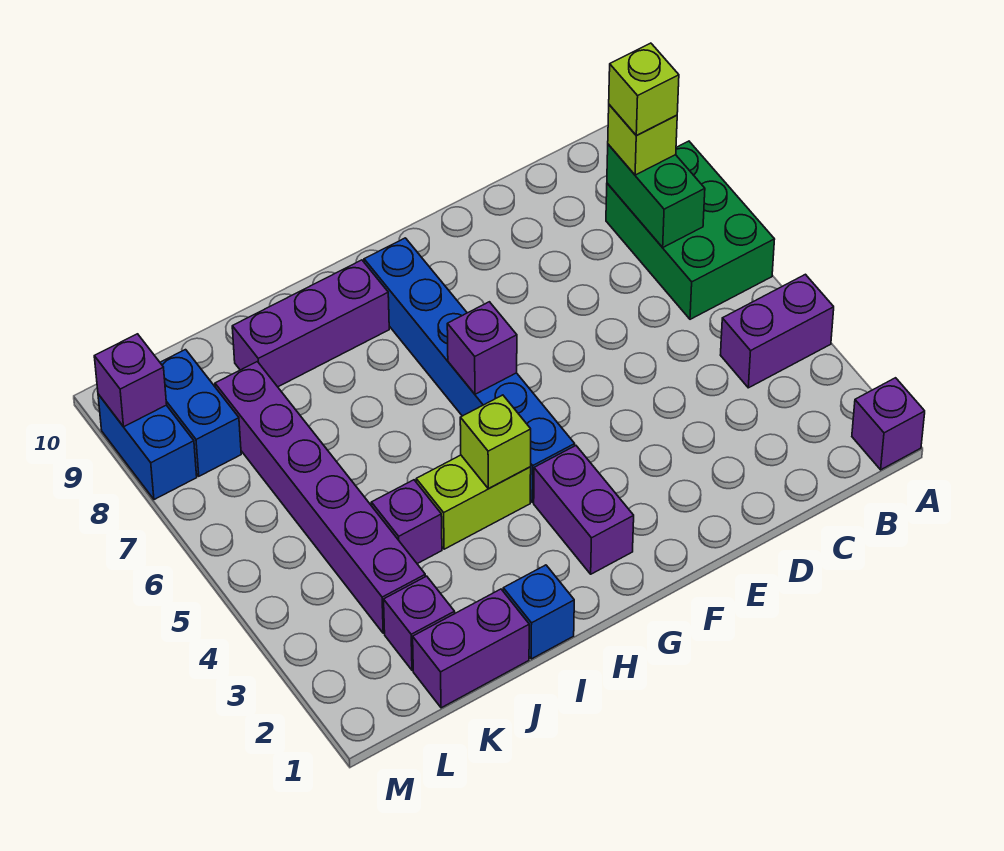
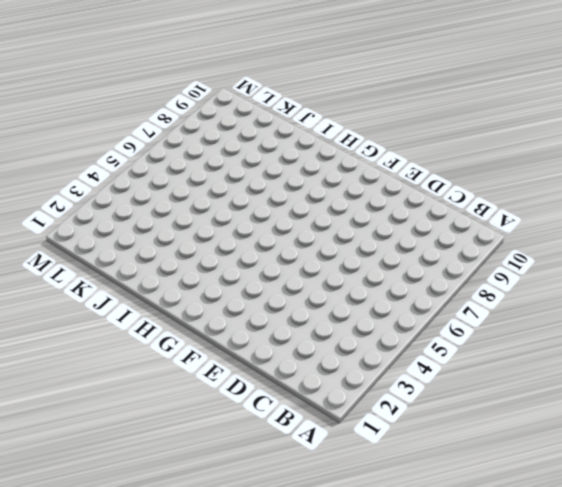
none -> purple 1x1 brick [852,378,925,470]
none -> purple 1x2 brick [721,274,834,388]
none -> green 2x3 brick [606,141,775,319]

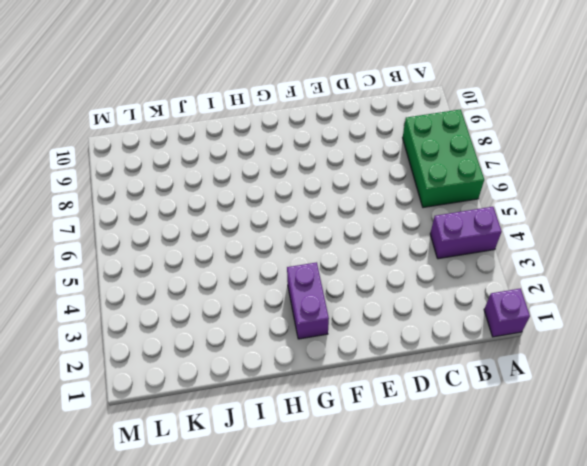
none -> blue 1x6 brick [364,238,575,502]
none -> lime 1x2 brick [416,455,531,549]
none -> purple 1x3 brick [232,260,389,387]

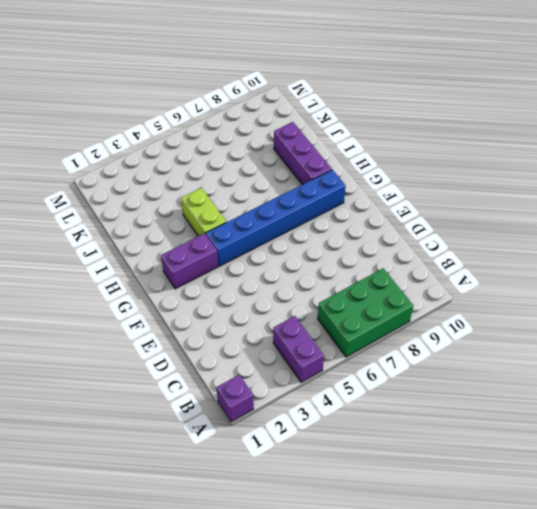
none -> blue 1x1 brick [503,565,574,659]
none -> purple 1x2 brick [413,589,529,708]
none -> purple 1x1 brick [371,480,442,564]

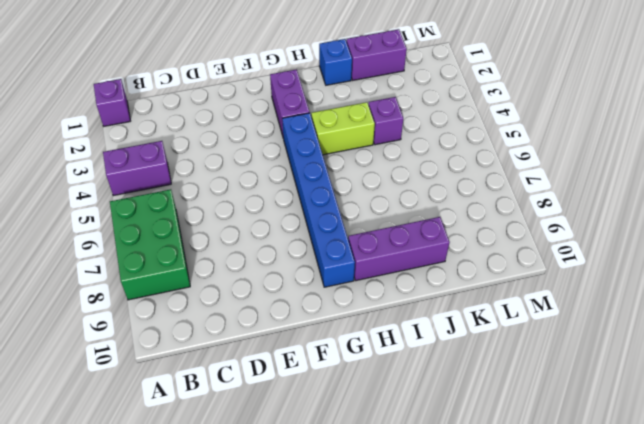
none -> purple 1x1 brick [384,576,455,670]
none -> purple 1x6 brick [215,362,425,633]
none -> blue 1x2 brick [160,350,241,476]

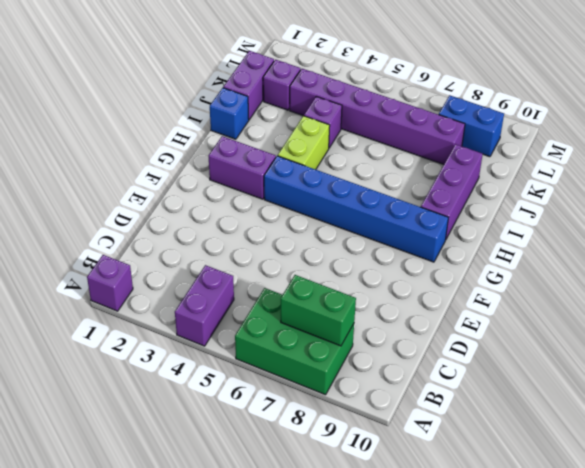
none -> blue 1x2 brick [98,394,197,500]
none -> purple 1x1 brick [447,302,517,394]
none -> lime 1x1 brick [460,395,531,489]

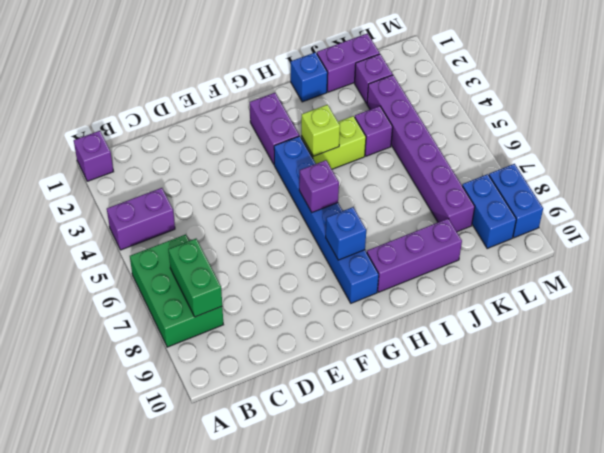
blue 1x1 brick [326,207,366,260] -> none
none -> purple 1x1 brick [94,334,167,427]
none -> lime 1x1 brick [608,105,677,175]
none -> lime 1x1 brick [609,43,679,135]

